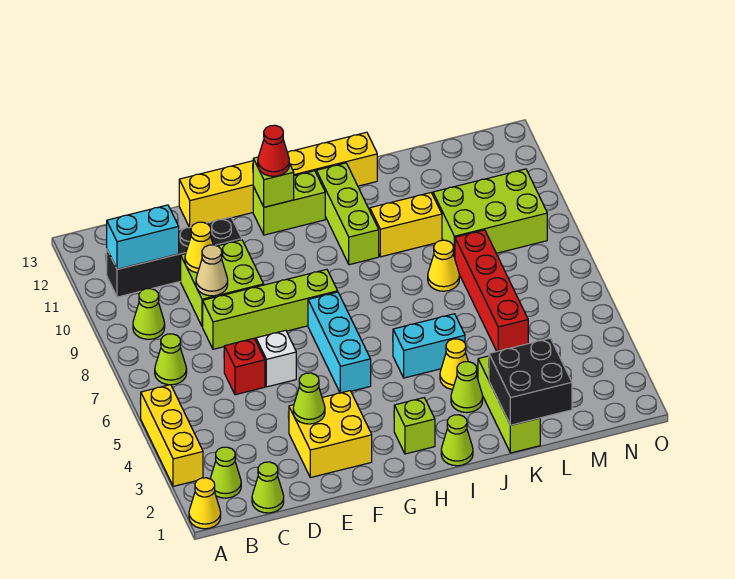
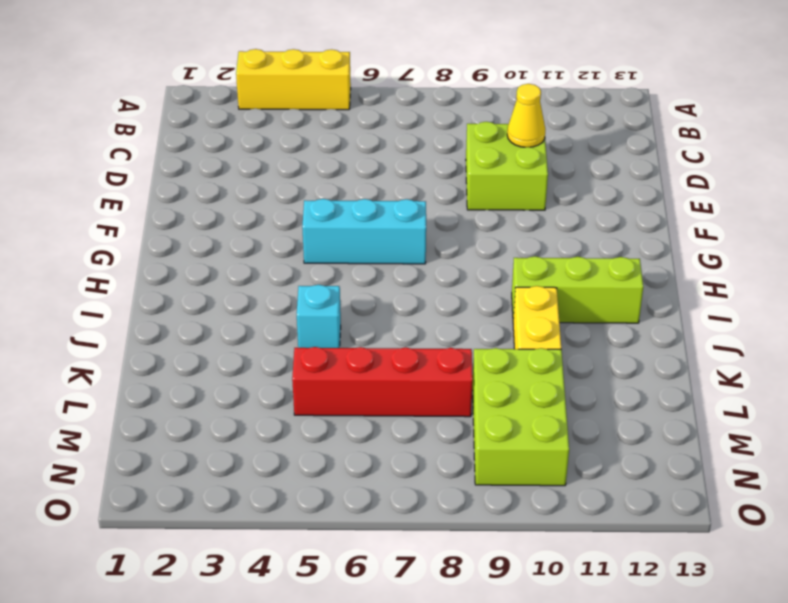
cyan 1x1 brick [297,285,341,348] -> cyan 1x2 brick [393,314,465,378]
none -> yellow 1x1 cone [189,478,221,529]
none -> lime 1x1 cone [210,447,241,498]
none -> lime 1x1 cone [155,334,187,385]
none -> lime 1x1 cone [133,289,165,339]

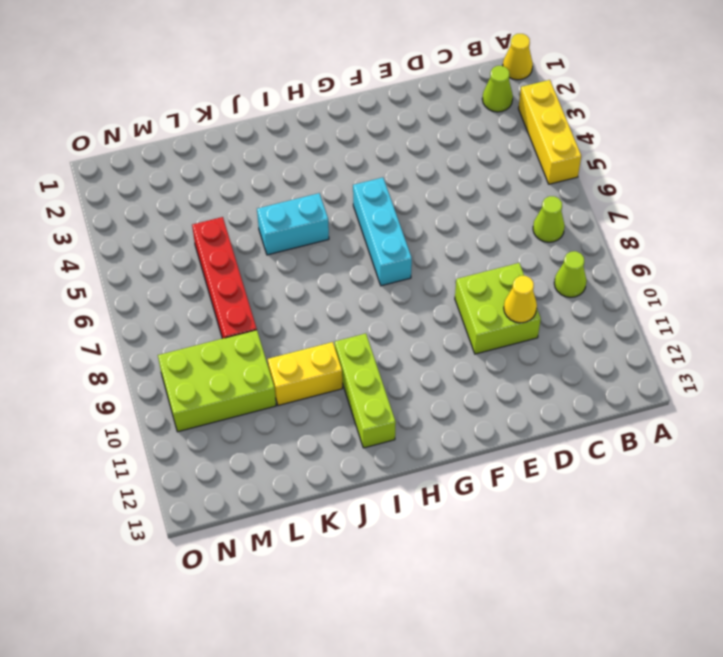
none -> black 1x4 brick [107,217,242,297]
none -> lime 1x1 cone [252,462,284,513]
none -> red 1x1 brick [224,338,265,395]
none -> lime 1x4 brick [203,269,338,349]

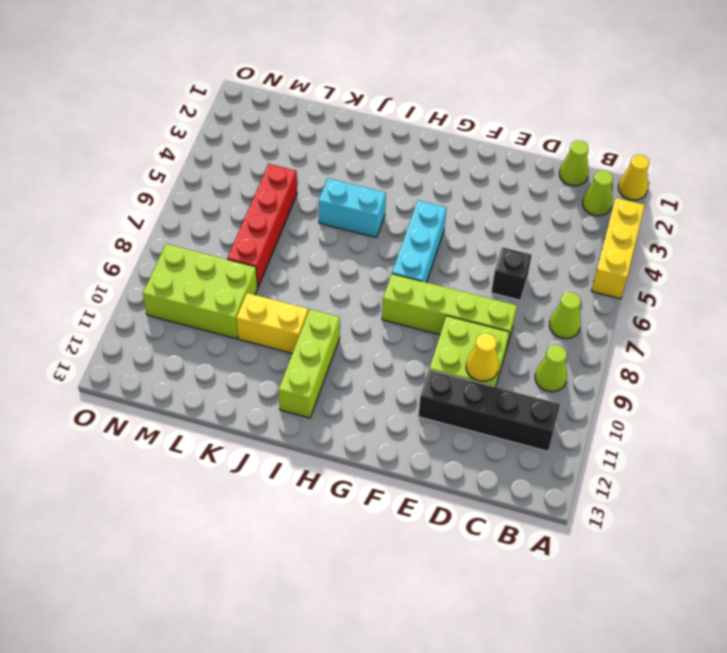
black 1x1 brick [491,247,532,300] -> red 1x1 brick [224,338,265,395]
none -> yellow 2x2 brick [289,391,372,478]
none -> white 1x1 brick [256,330,296,387]
none -> yellow 1x6 brick [179,132,377,227]
none -> lime 1x2 brick [253,171,325,235]

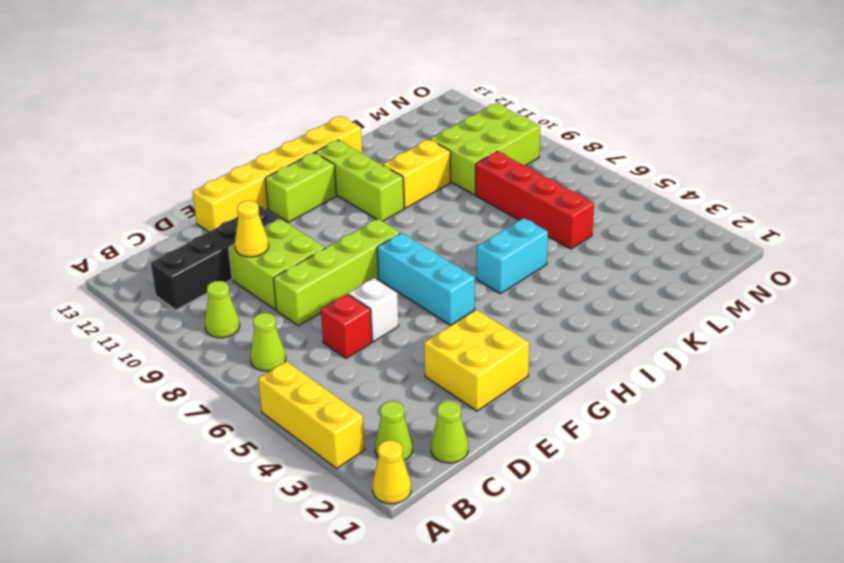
none -> lime 1x1 brick [394,398,435,454]
none -> lime 1x1 cone [441,415,473,466]
none -> lime 1x1 cone [451,362,483,412]
none -> yellow 1x1 cone [440,339,468,390]

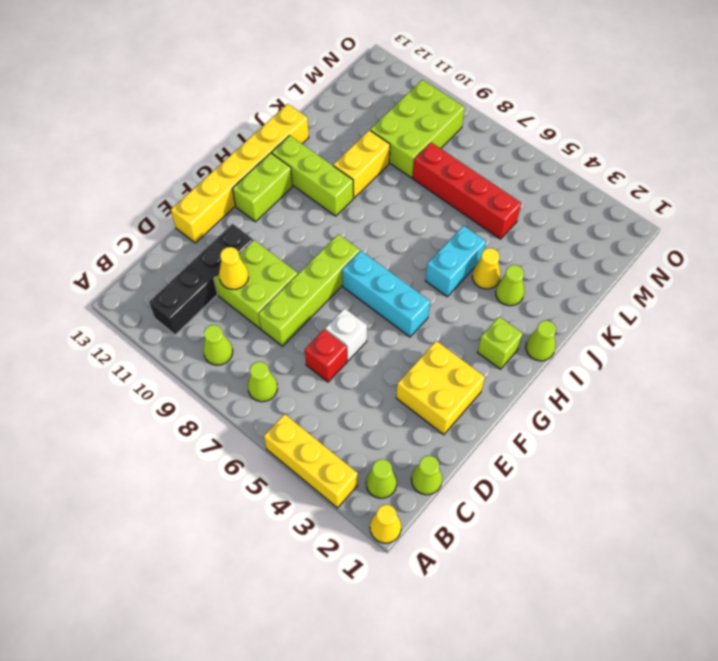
none -> lime 1x3 brick [478,356,540,453]
none -> yellow 1x1 cone [428,240,459,291]
none -> cyan 1x2 brick [107,205,179,269]
none -> tan 1x1 cone [196,245,228,296]

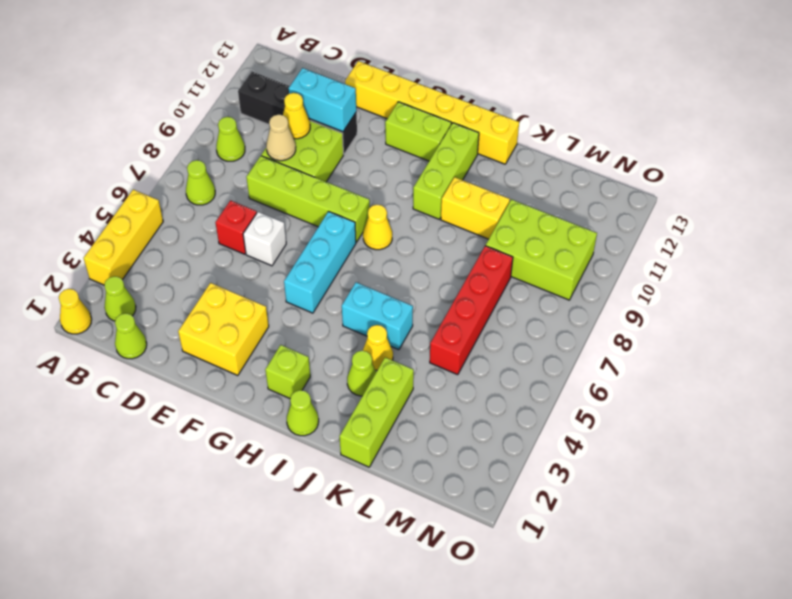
cyan 1x2 brick [289,68,356,132] -> cyan 1x2 brick moved to [107,205,179,269]
yellow 1x1 cone [363,205,392,250] -> yellow 1x1 cone moved to [428,240,459,291]
none -> lime 1x1 cone [293,373,325,424]
none -> lime 1x1 brick [253,157,294,207]
none -> black 2x2 brick [489,338,572,425]
none -> red 1x1 cone [258,125,289,176]

